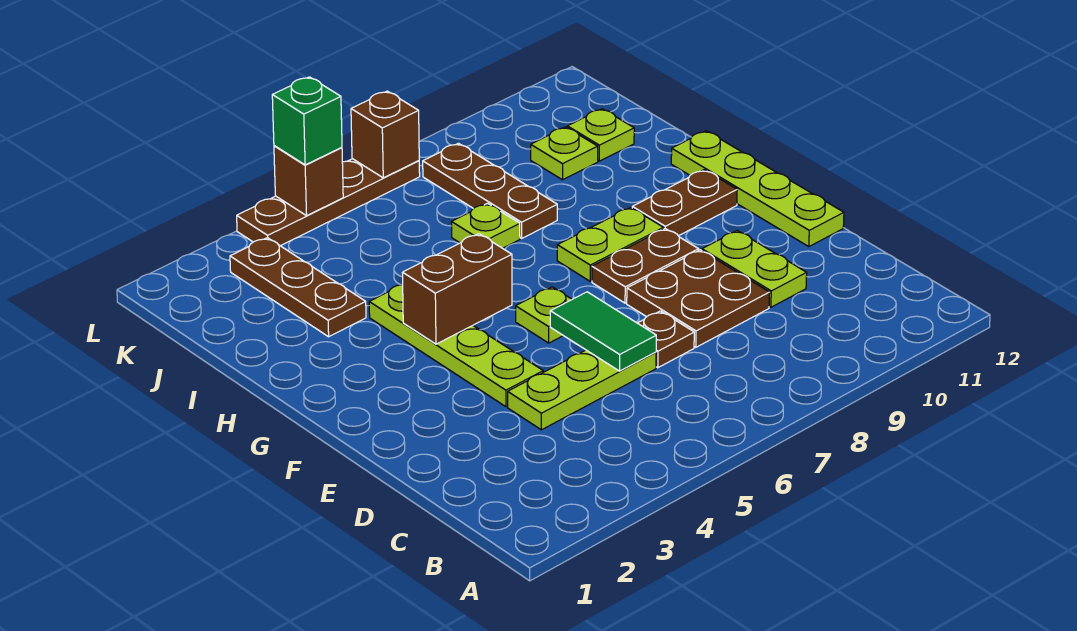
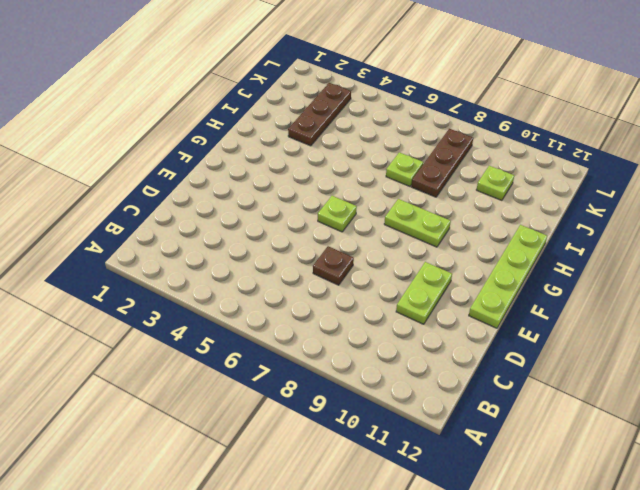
none -> lime 1x3 plate [508,350,656,430]
none -> brown 2x2 plate [627,250,770,347]
none -> lime 1x4 plate [369,285,543,407]

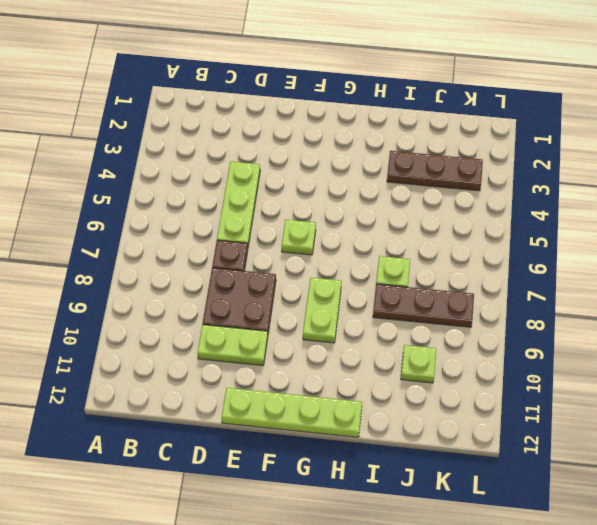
none -> lime 1x4 plate [369,285,543,407]
none -> brown 1x2 plate [592,229,699,303]
none -> brown 1x2 plate [632,170,737,236]

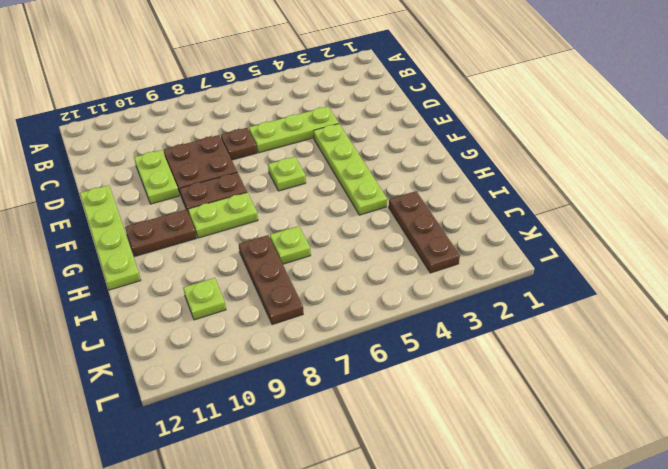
none -> lime 1x1 plate [567,109,634,161]
none -> brown 1x4 plate [237,159,420,246]
none -> green 1x2 tile [550,292,656,371]

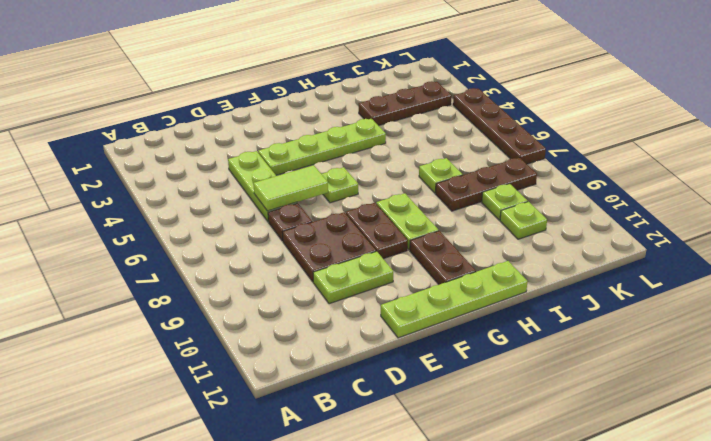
lime 1x2 tile [253,165,328,211] -> green 1x2 tile [550,292,656,371]
lime 1x1 plate [482,184,528,220] -> lime 1x1 plate moved to [567,109,634,161]
none -> brown 1x2 brick [402,234,512,344]
none -> brown 1x1 brick [274,146,343,216]
none -> brown 1x1 brick [351,91,419,178]

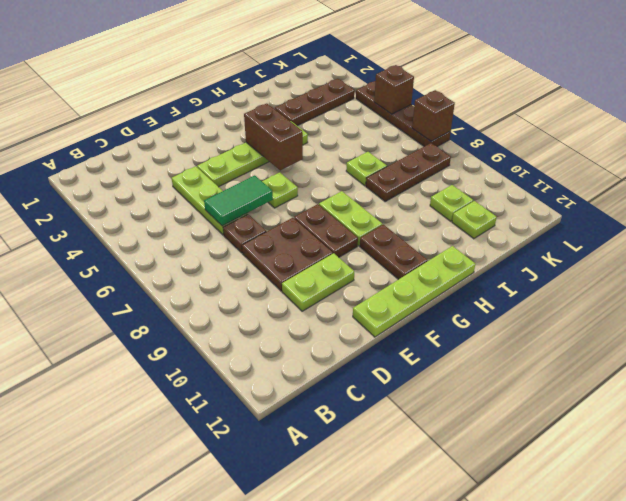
none -> green 1x1 brick [272,77,342,165]

